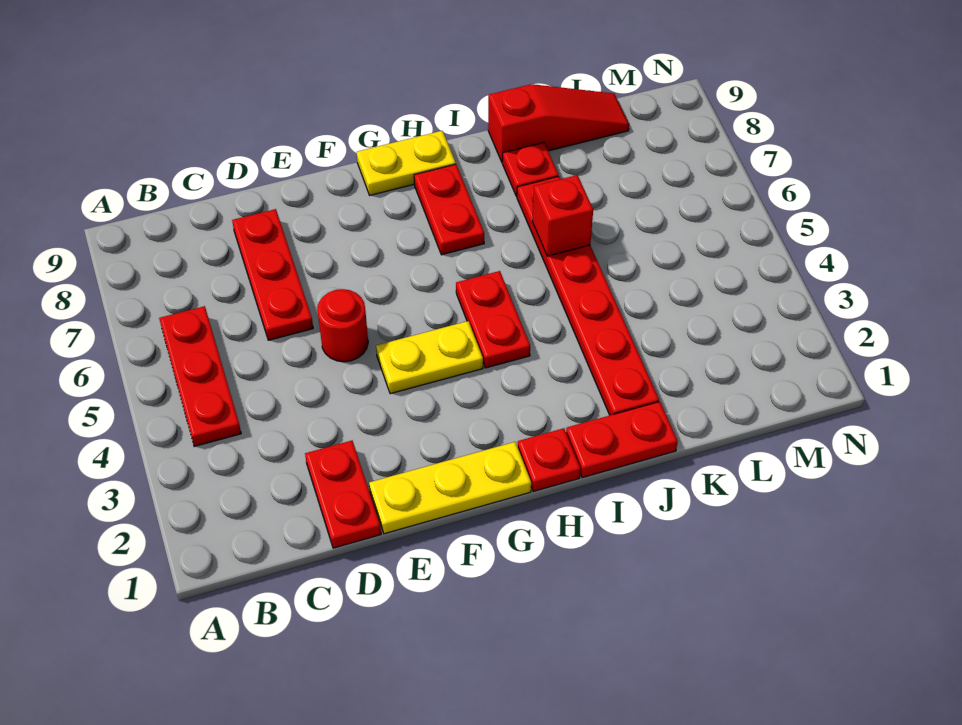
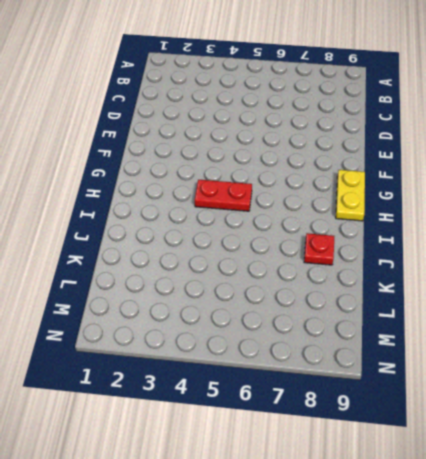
none -> red 1x3 plate [159,306,241,447]
none -> red 1x2 plate [305,441,381,548]
none -> red 1x3 plate [232,209,313,340]

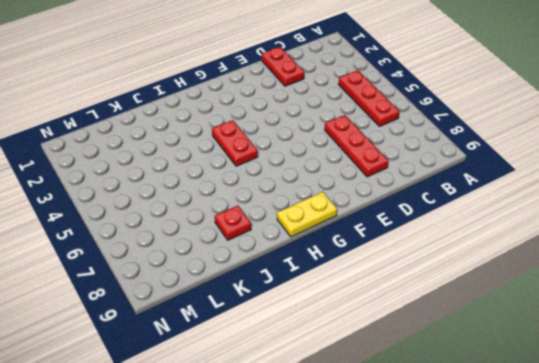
none -> yellow 1x3 plate [369,442,531,534]
none -> red 1x1 round brick [317,289,368,362]
none -> yellow 1x2 plate [376,321,483,394]

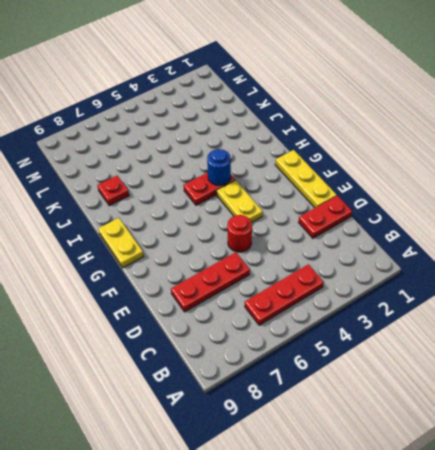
blue 1x1 round brick [207,149,231,185] -> none
none -> red 1x1 plate [518,428,581,491]
none -> red 1x2 plate [414,164,484,255]
none -> red 1x2 plate [566,402,678,478]

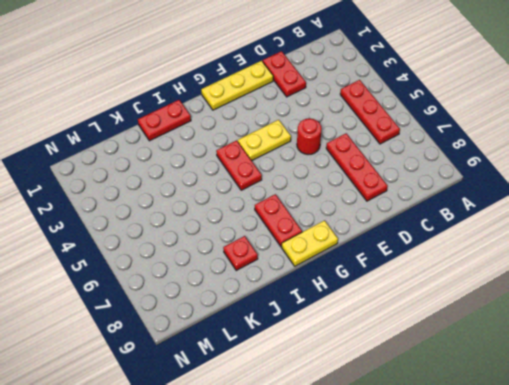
none -> red 1x1 plate [518,428,581,491]
none -> red 1x6 plate [517,177,659,415]
none -> red 1x3 slope [488,84,629,162]

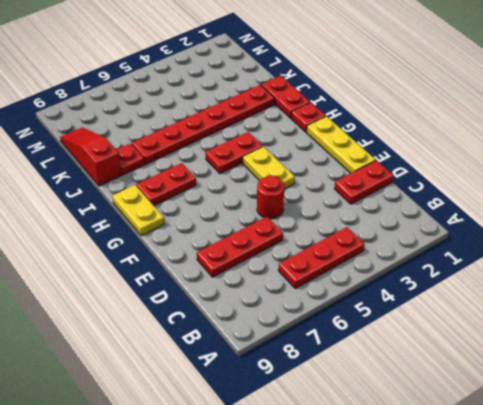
none -> red 1x1 brick [532,175,593,256]

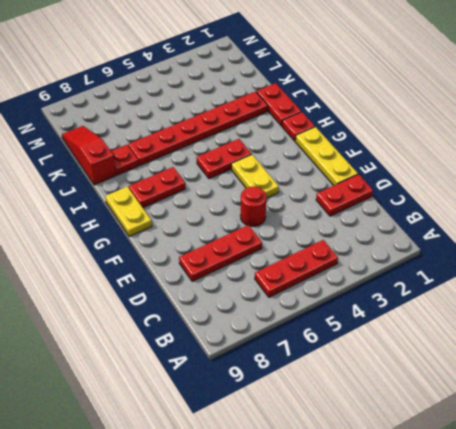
none -> red 1x1 brick [532,175,593,256]

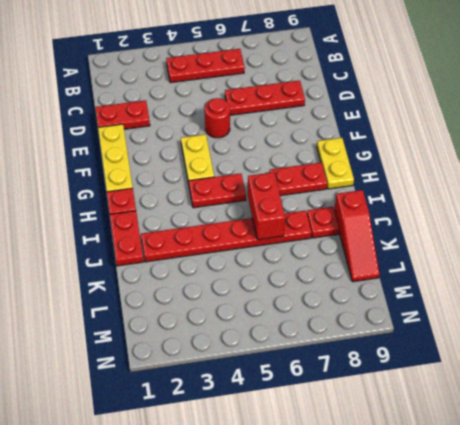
red 1x2 brick [248,172,285,240] -> red 1x1 brick [532,175,593,256]

